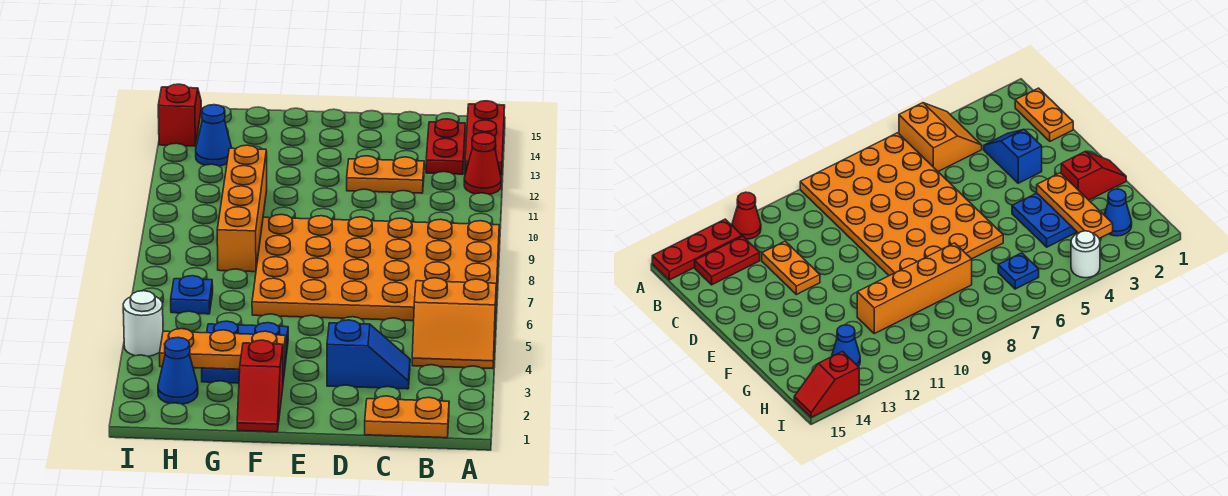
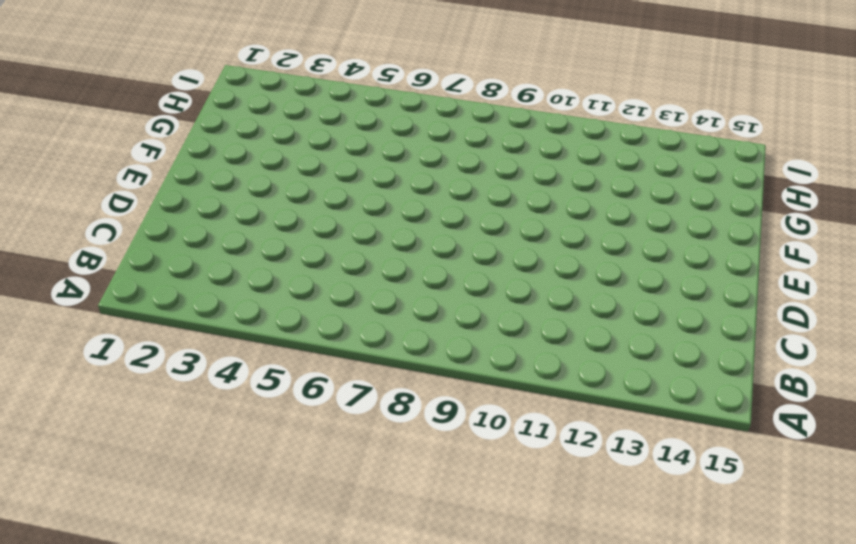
none -> orange 2x2 slope [412,278,496,368]
none -> orange 4x6 plate [252,214,499,321]
none -> red 1x1 cone [464,133,501,195]

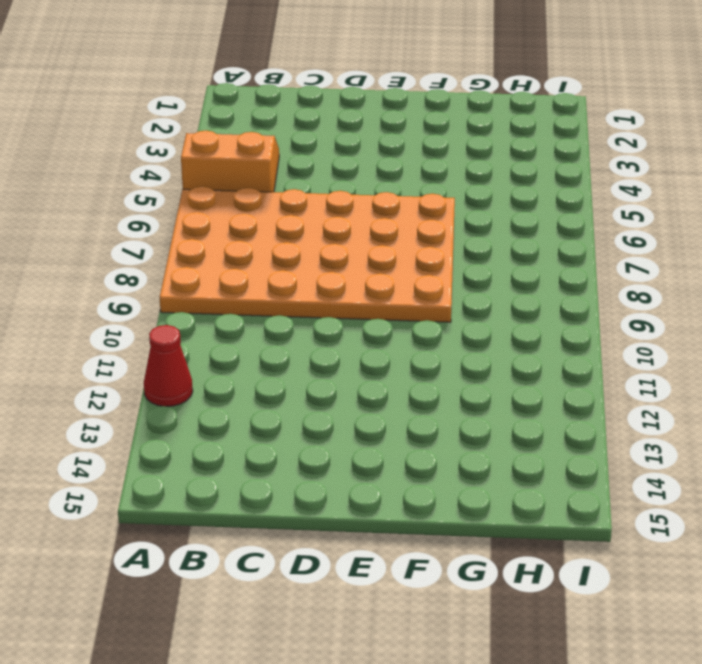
none -> red 1x3 plate [465,101,505,175]
none -> orange 1x2 plate [365,396,449,438]
none -> red 1x2 plate [426,119,465,174]

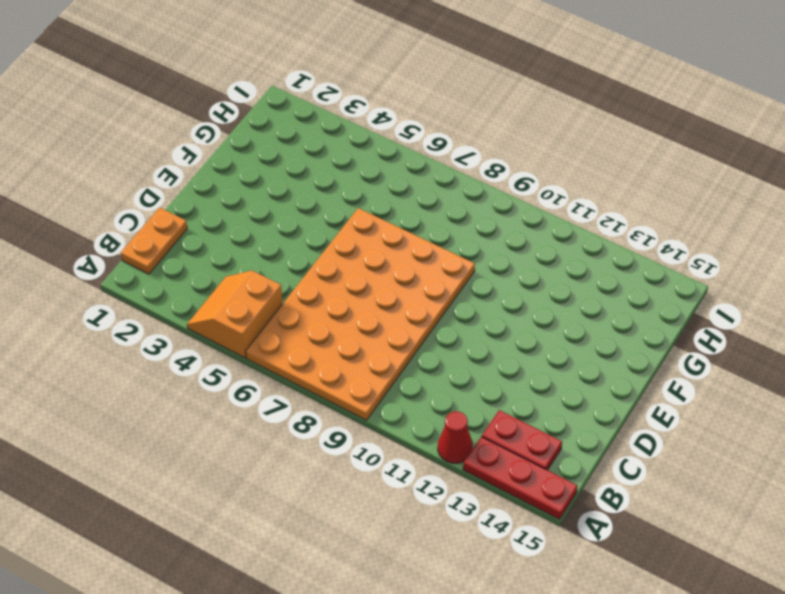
none -> blue 1x2 slope [327,320,410,389]
none -> orange 1x2 plate [347,156,424,193]
none -> red 1x2 slope [237,340,283,432]

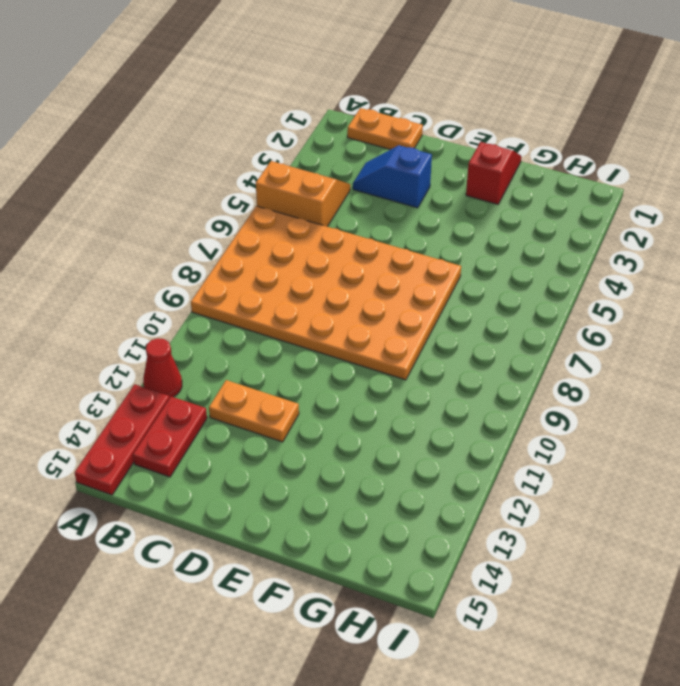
none -> blue 2x2 plate [202,321,288,383]
none -> orange 1x4 brick [217,145,267,272]
none -> blue 1x1 cone [158,337,198,404]

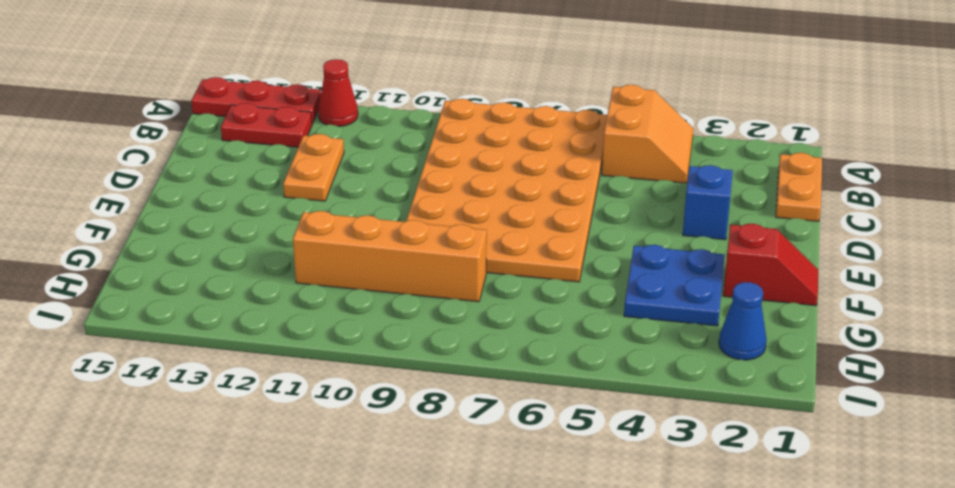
none -> blue 1x1 plate [171,276,213,314]
none -> blue 1x1 cone [196,105,232,166]
none -> white 1x1 round brick [123,291,163,356]

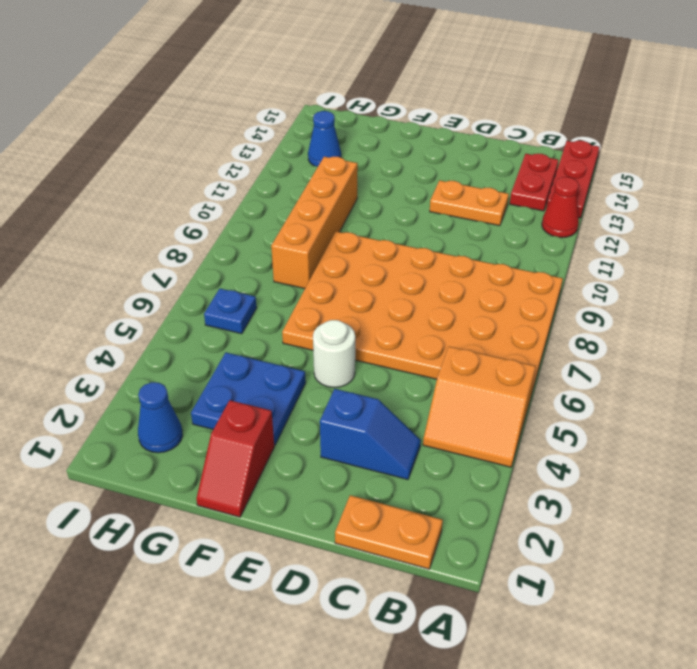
white 1x1 round brick [313,320,355,388] -> white 1x1 round brick moved to [123,291,163,356]
none -> red 1x2 slope [158,84,201,146]
none -> orange 1x3 plate [160,329,286,369]

